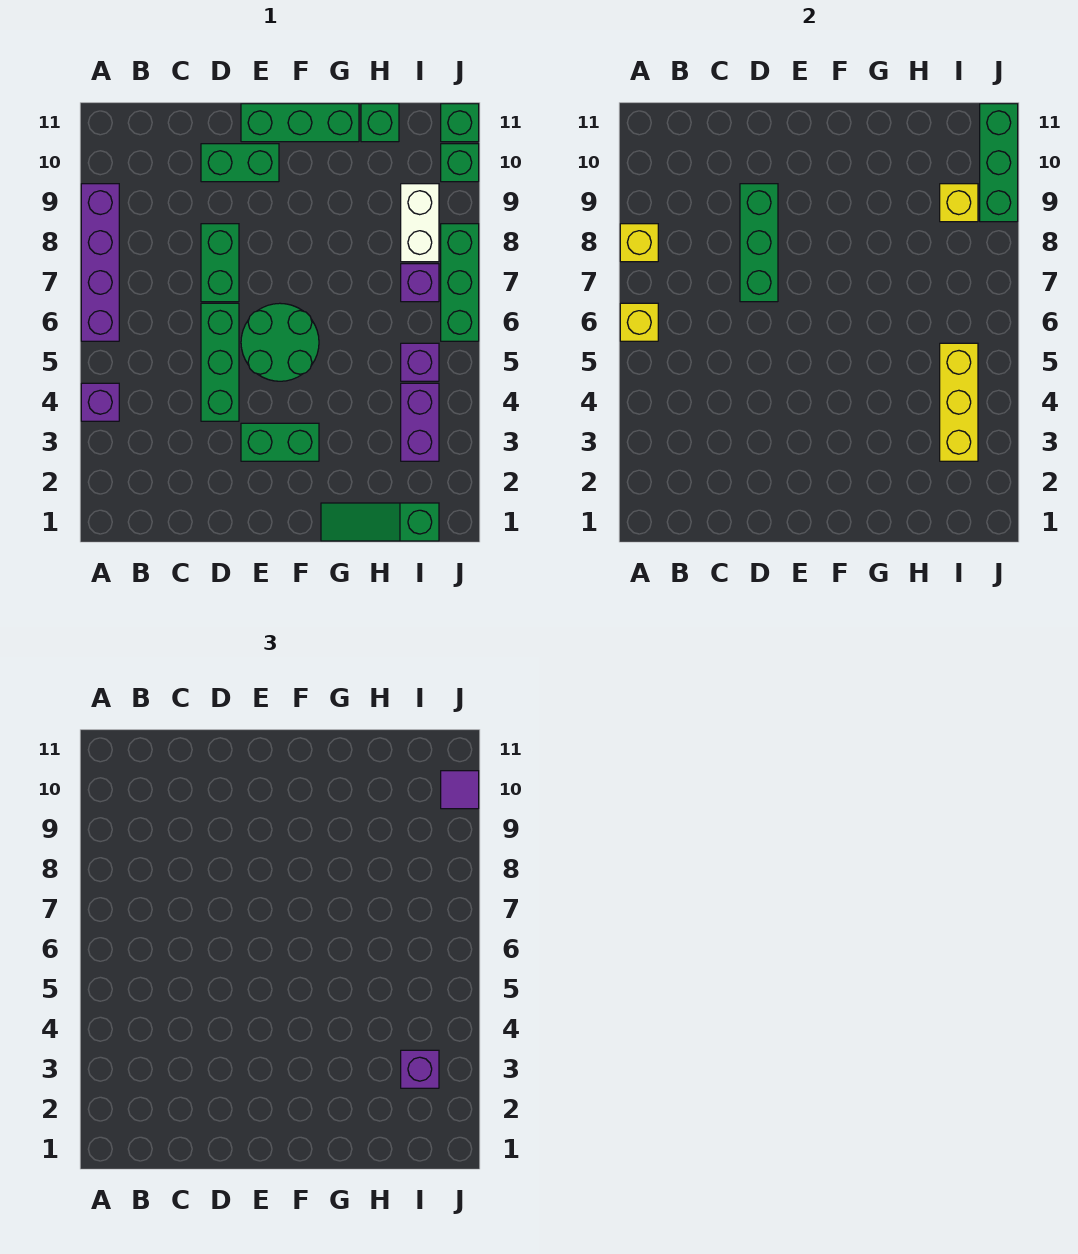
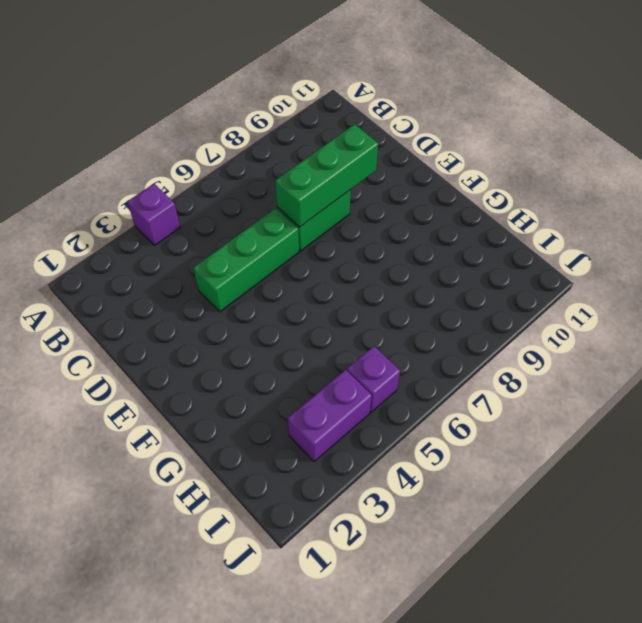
none -> purple 1x4 brick [81,184,119,341]
none -> green 1x2 brick [201,144,279,182]
none -> green 1x2 brick [241,423,319,461]

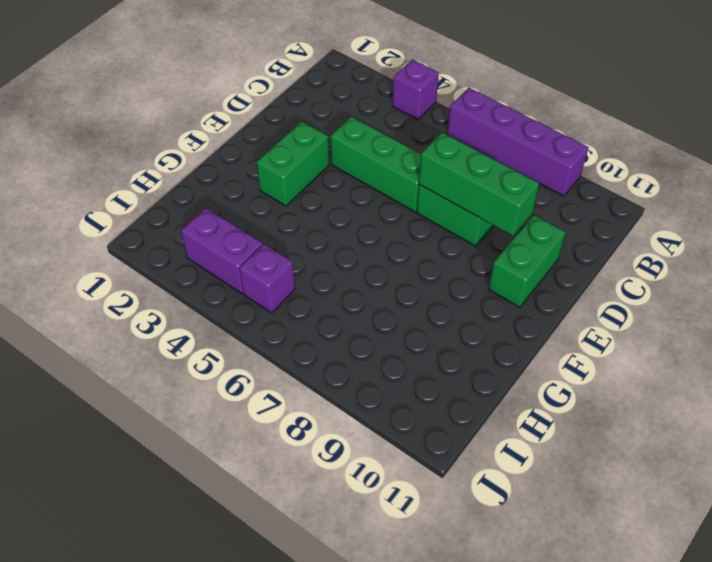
none -> green 2x2 round brick [241,303,319,381]
none -> green 1x3 brick [241,104,359,142]
none -> green 1x3 slope [321,503,439,541]

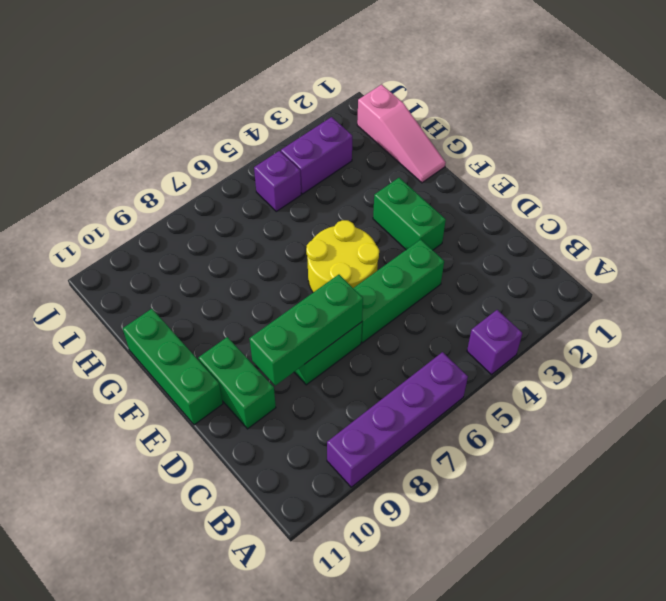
yellow 2x2 round brick [306,220,379,292] -> green 2x2 round brick [241,303,319,381]
pink 1x3 slope [357,84,446,183] -> green 1x3 slope [321,503,439,541]
none -> green 1x1 brick [361,104,399,142]
none -> purple 1x1 brick [401,264,439,302]
none -> white 1x2 brick [401,184,439,262]

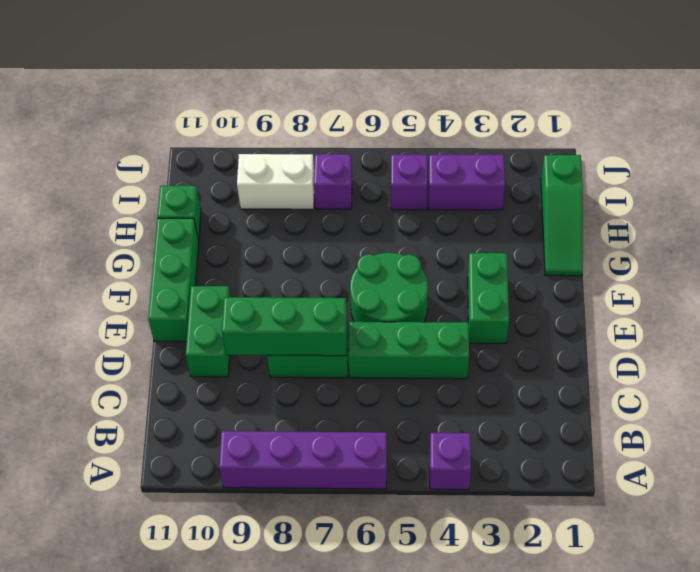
none -> green 1x3 brick [441,224,479,341]
none -> green 1x1 brick [441,144,479,182]
none -> green 1x1 brick [441,104,479,142]

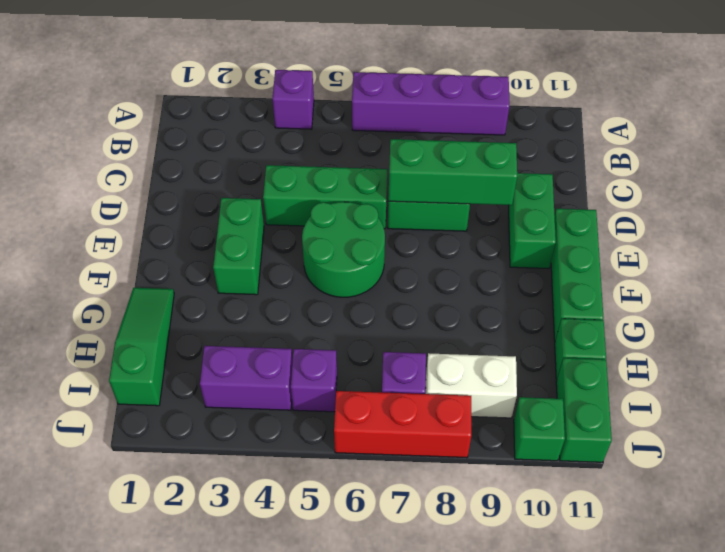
green 1x2 brick [556,358,612,462] -> green 1x1 brick [441,104,479,142]
red 1x3 brick [334,391,471,458] -> green 1x3 brick [441,224,479,341]
none -> yellow 1x1 brick [620,303,658,341]
none -> yellow 1x1 brick [620,224,658,262]
none -> yellow 1x3 brick [940,343,978,461]

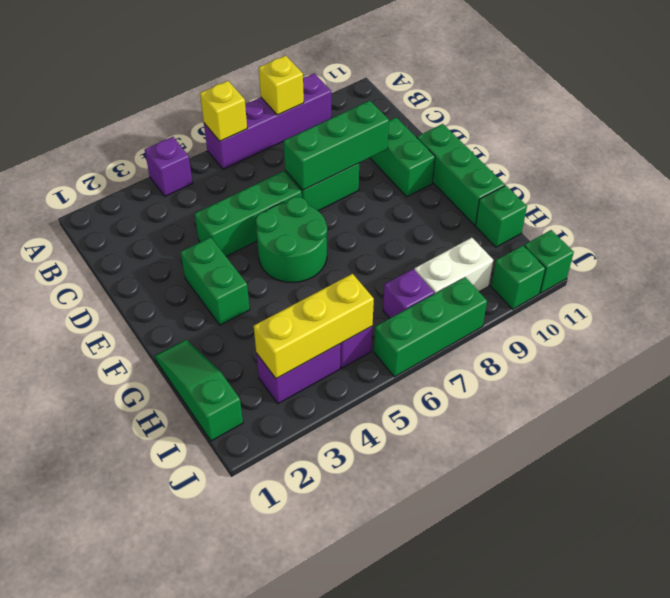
none -> yellow 1x1 brick [940,184,978,222]
none -> green 1x3 brick [980,104,1018,222]
none -> purple 1x1 brick [401,1050,439,1088]

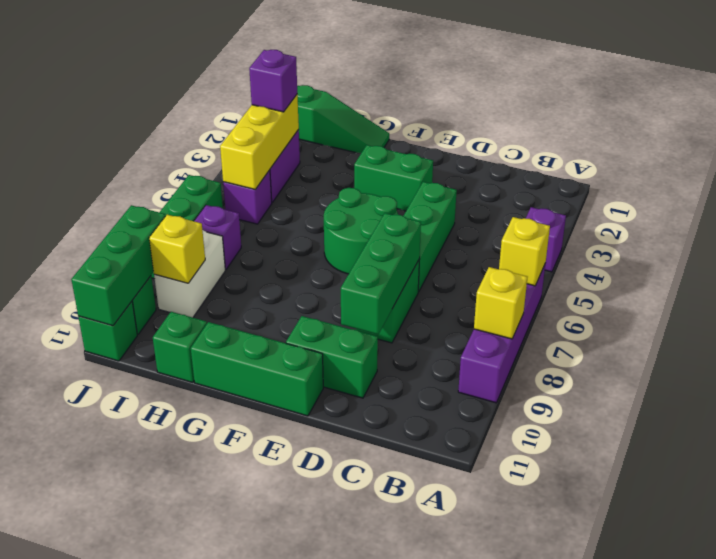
none -> purple 1x1 tile [441,771,479,809]

